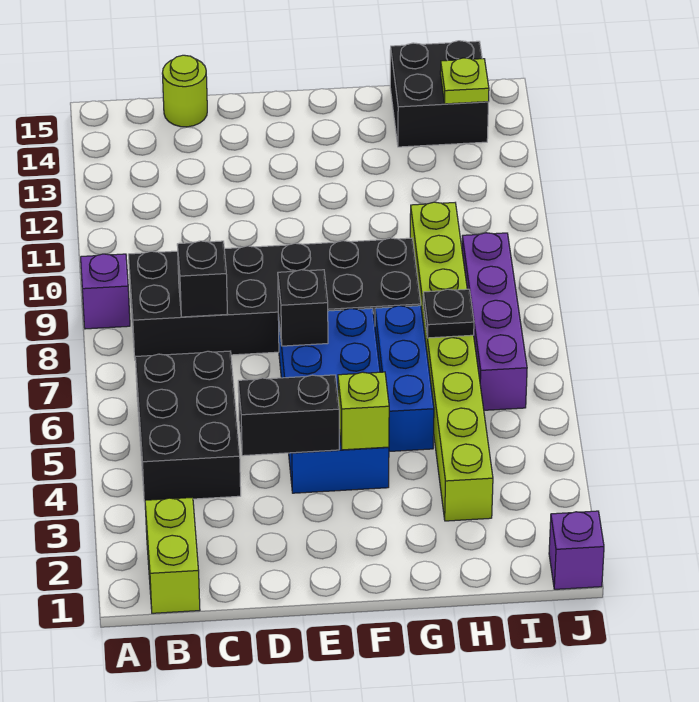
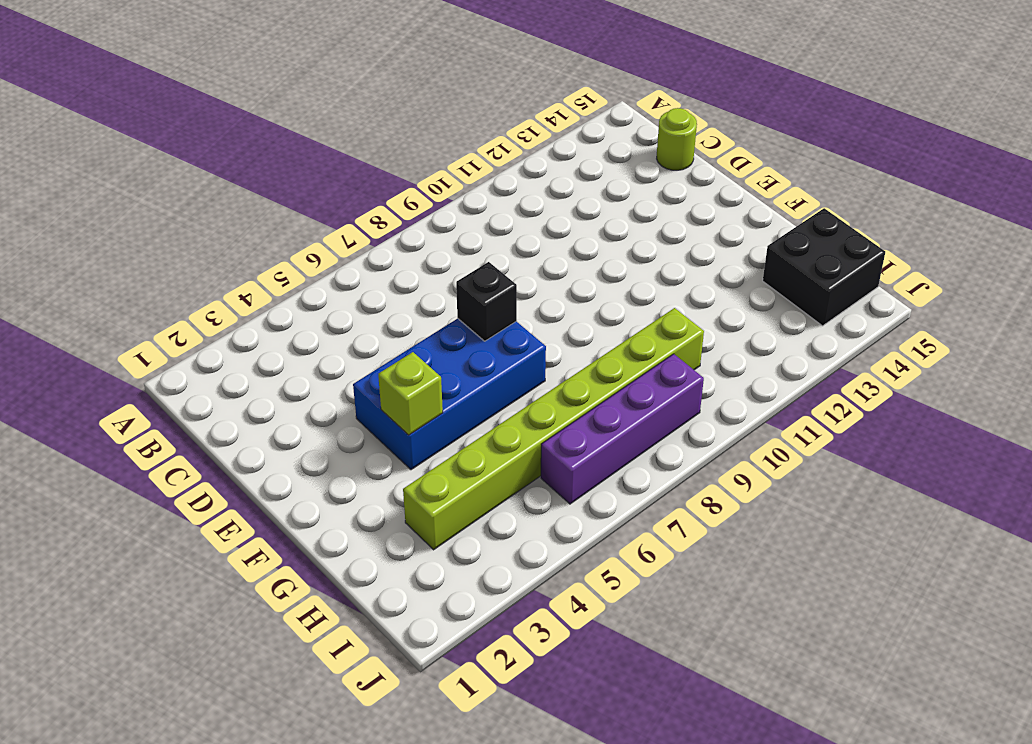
none -> purple 1x1 brick [81,254,130,329]
none -> lime 1x2 brick [145,497,200,613]
none -> black 2x3 brick [135,351,241,502]

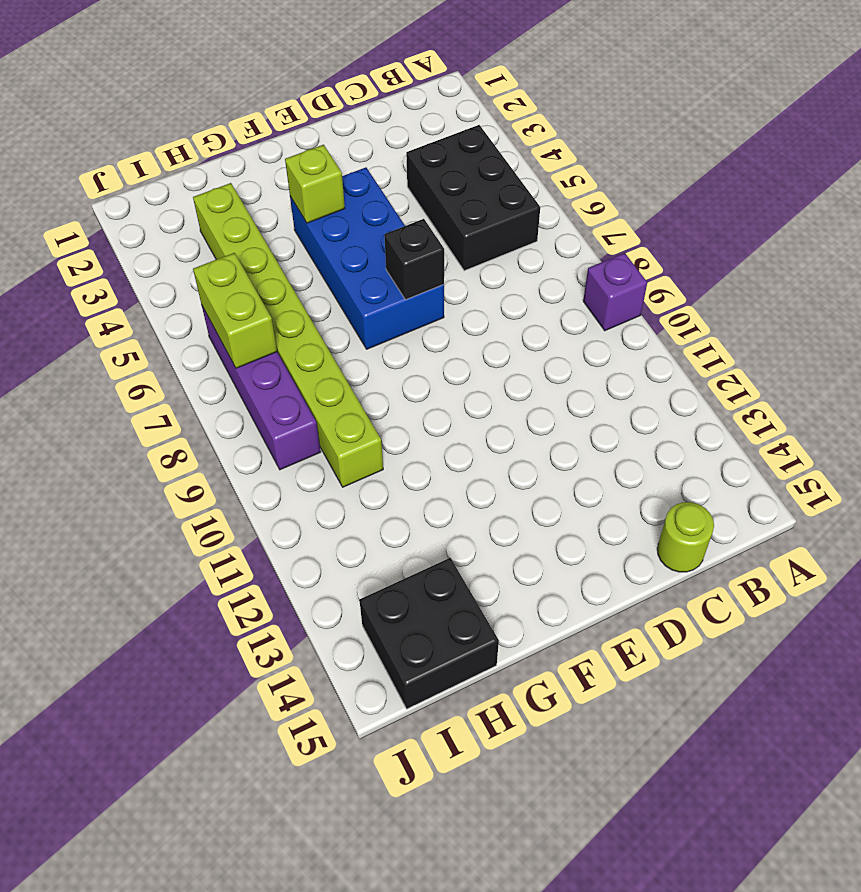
lime 1x2 brick [193,253,277,368] -> lime 1x2 brick moved to [145,497,200,613]
none -> black 2x6 brick [128,238,421,360]
none -> blue 1x3 brick [375,306,434,451]
none -> purple 1x1 brick [549,511,604,589]

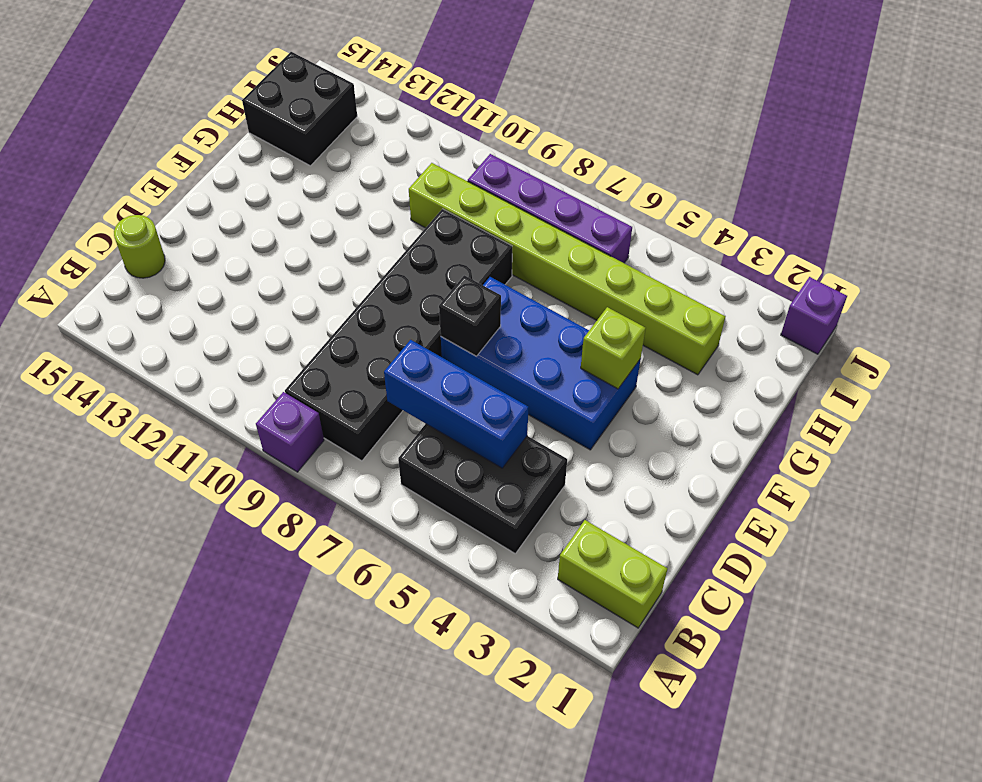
blue 1x3 brick [384,340,528,468] -> blue 1x3 brick moved to [375,306,434,451]
none -> black 1x1 brick [177,241,227,317]
none -> black 1x2 brick [238,375,339,456]
none -> black 1x1 plate [423,289,474,338]

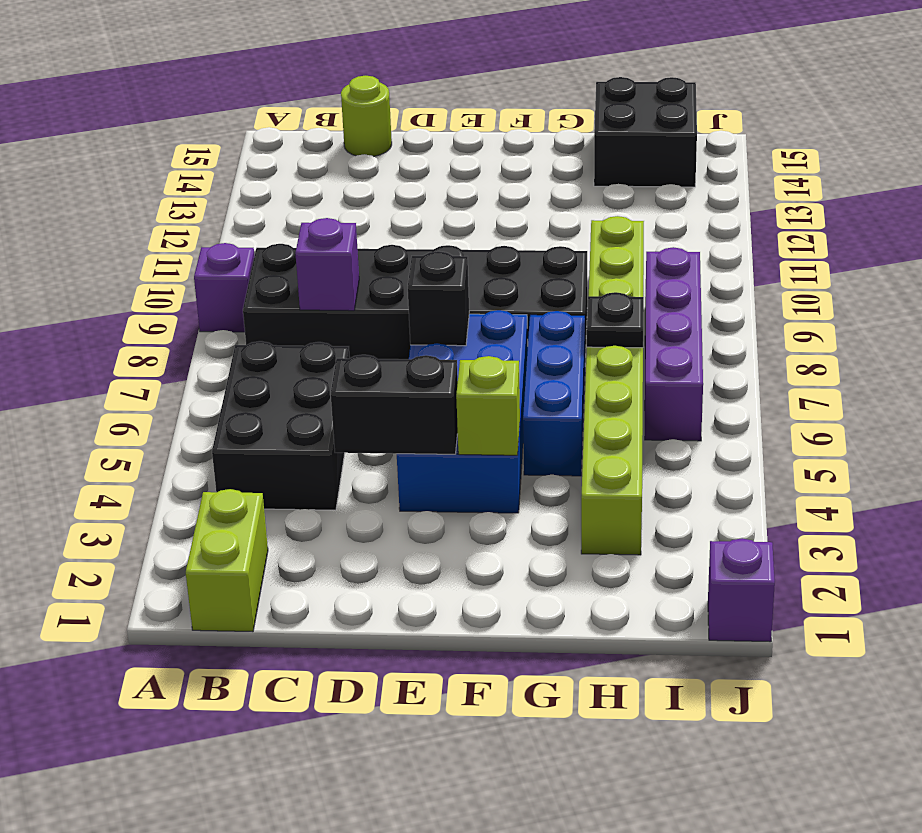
purple 1x1 brick [295,218,359,311] -> black 1x1 brick [177,241,227,317]
none -> lime 1x1 plate [440,58,489,104]

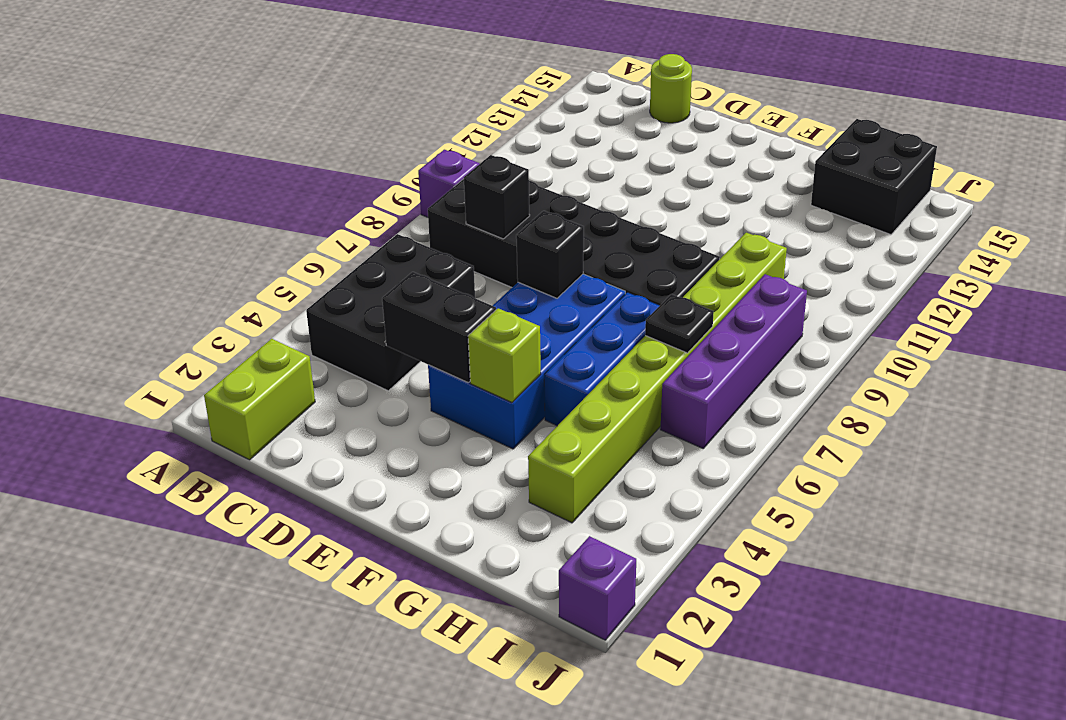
none -> lime 1x1 plate [440,58,489,104]

